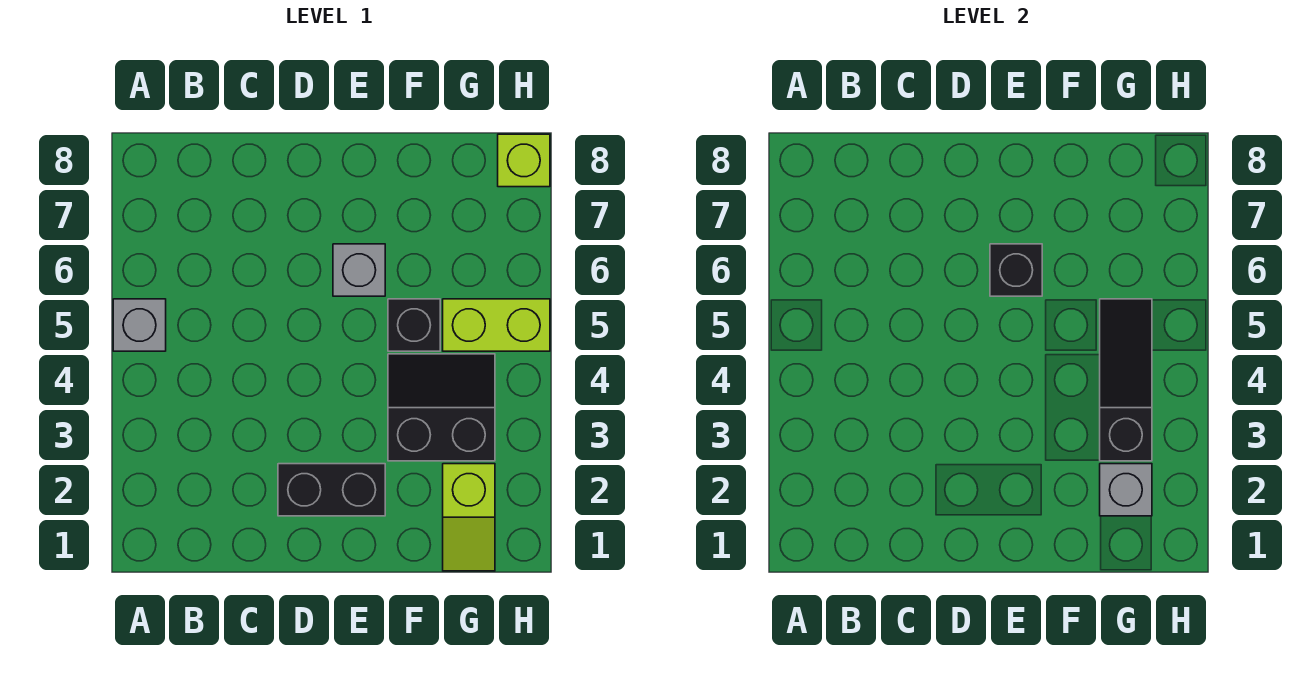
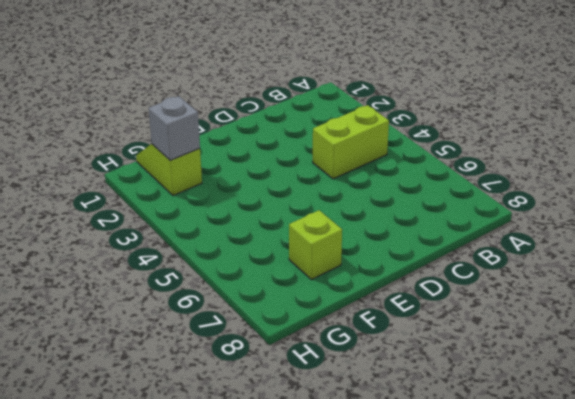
lime 1x2 brick [313,105,389,179] -> lime 1x2 brick moved to [443,299,550,351]
lime 1x1 brick [289,210,342,280] -> lime 1x1 brick moved to [498,134,550,187]
none -> grey 1x1 brick [113,299,166,351]
none -> black 1x2 brick [278,464,385,516]

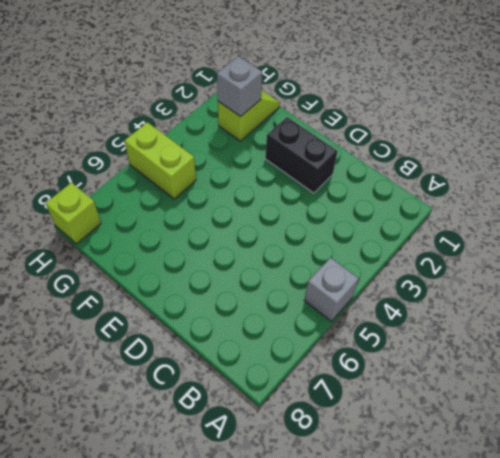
none -> grey 1x1 brick [333,244,385,296]
none -> black 2x2 slope [388,354,495,461]

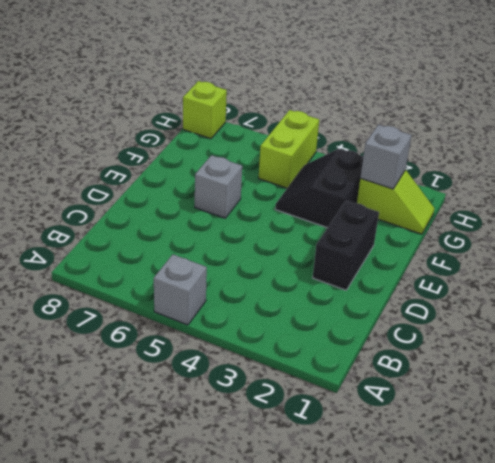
none -> black 1x1 brick [388,299,440,351]
none -> black 1x1 brick [990,244,1042,296]

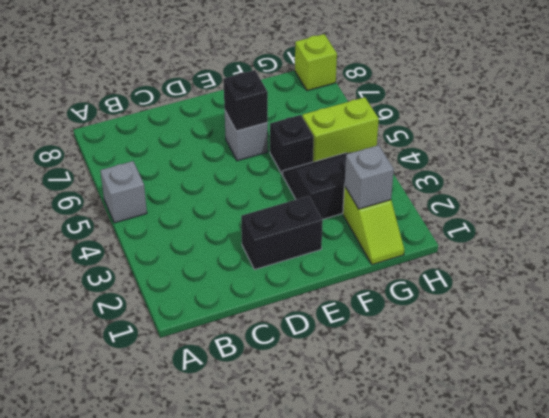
none -> black 1x3 slope [1100,299,1152,461]

